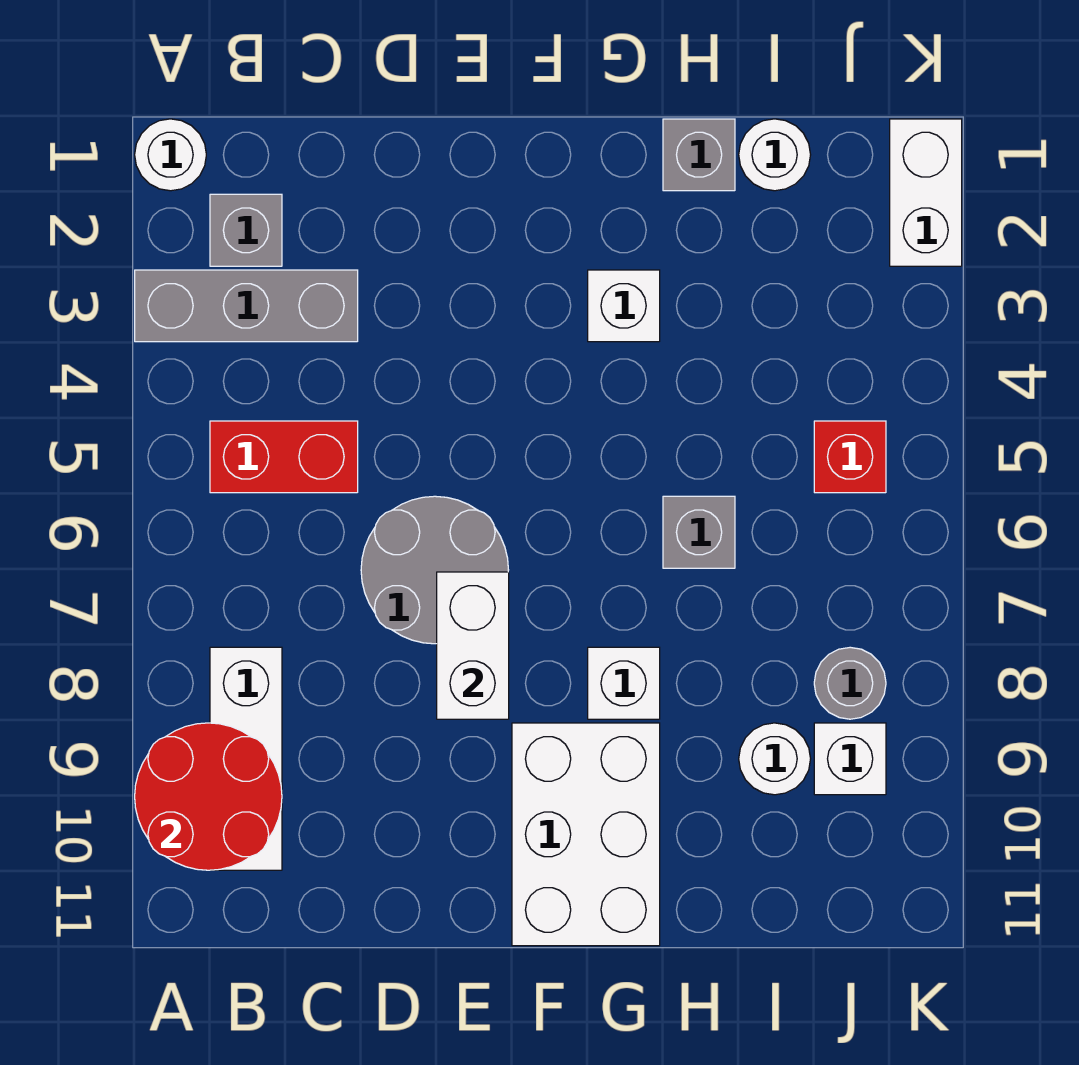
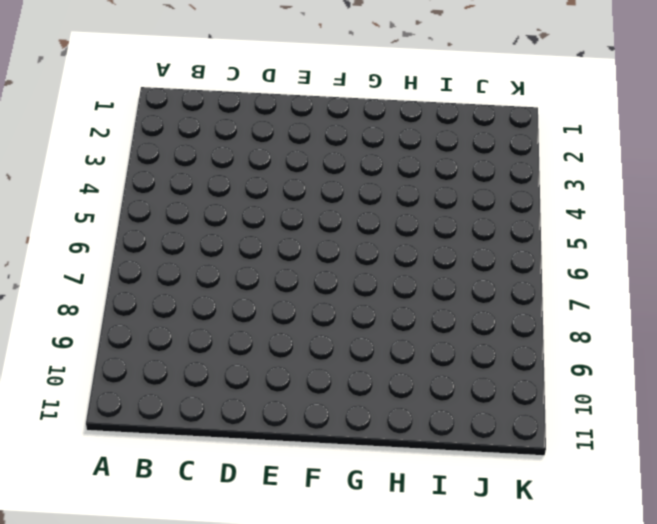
none -> white 1x1 round brick [135,119,206,191]
none -> grey 1x3 brick [135,270,358,342]
none -> grey 1x1 brick [210,194,282,266]

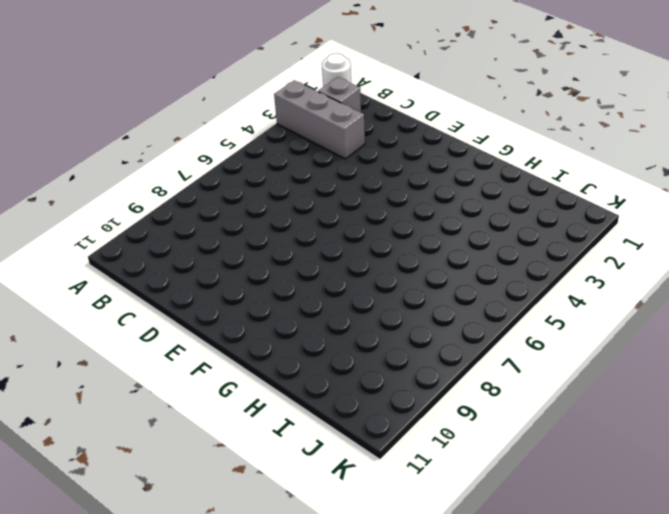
none -> red 1x2 brick [210,421,358,493]
none -> white 1x3 brick [210,647,282,870]
none -> grey 2x2 round brick [361,496,508,644]

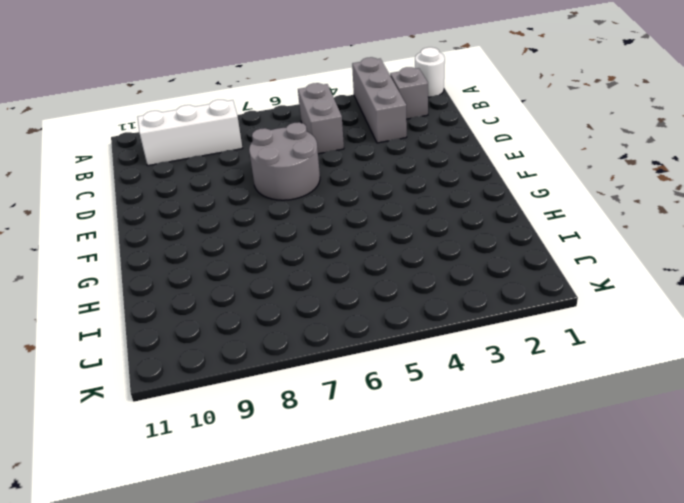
grey 1x2 brick [298,83,344,154] -> red 1x2 brick [210,421,358,493]
none -> white 2x3 brick [512,723,660,946]
none -> white 1x1 brick [588,270,660,342]
none -> white 1x1 brick [588,647,660,719]

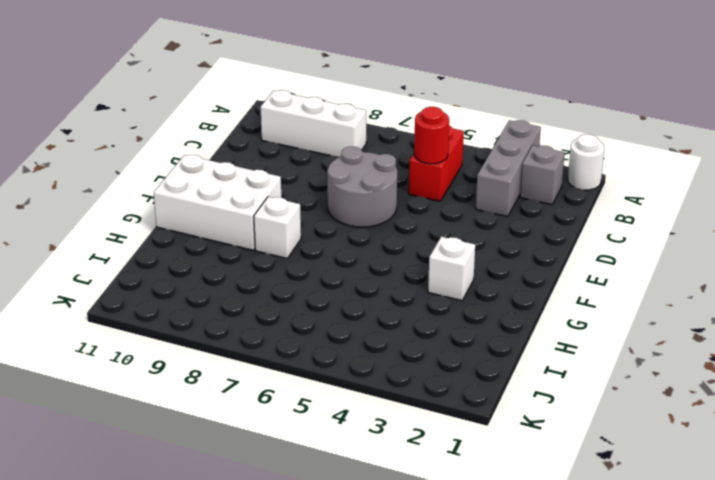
red 1x1 round brick [414,107,449,164] -> none
none -> grey 1x1 brick [663,119,735,191]
none -> grey 1x1 brick [663,496,735,568]
none -> white 1x1 round brick [739,119,811,191]

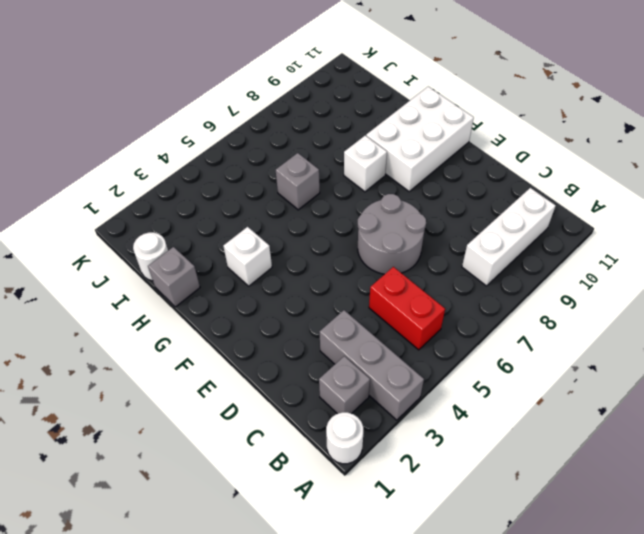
none -> white 1x1 round brick [739,723,811,795]
none -> red 1x1 brick [814,421,886,493]
none -> grey 1x1 round brick [814,647,886,719]

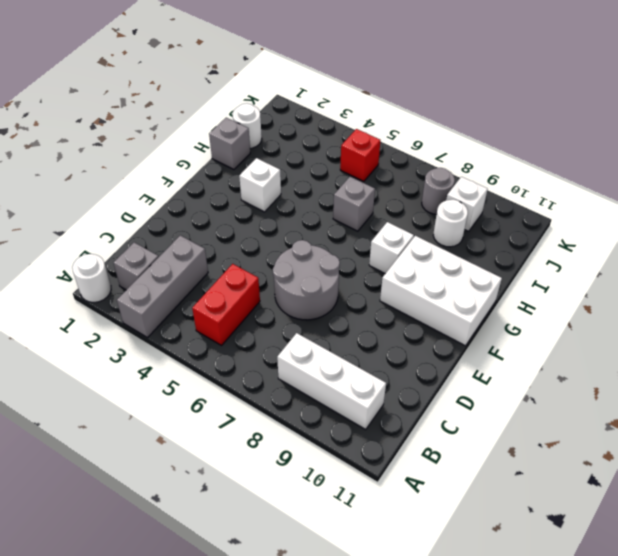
none -> white 1x2 brick [890,119,962,266]
none -> red 2x2 round brick [135,723,282,870]
none -> white 1x2 brick [437,572,509,719]

